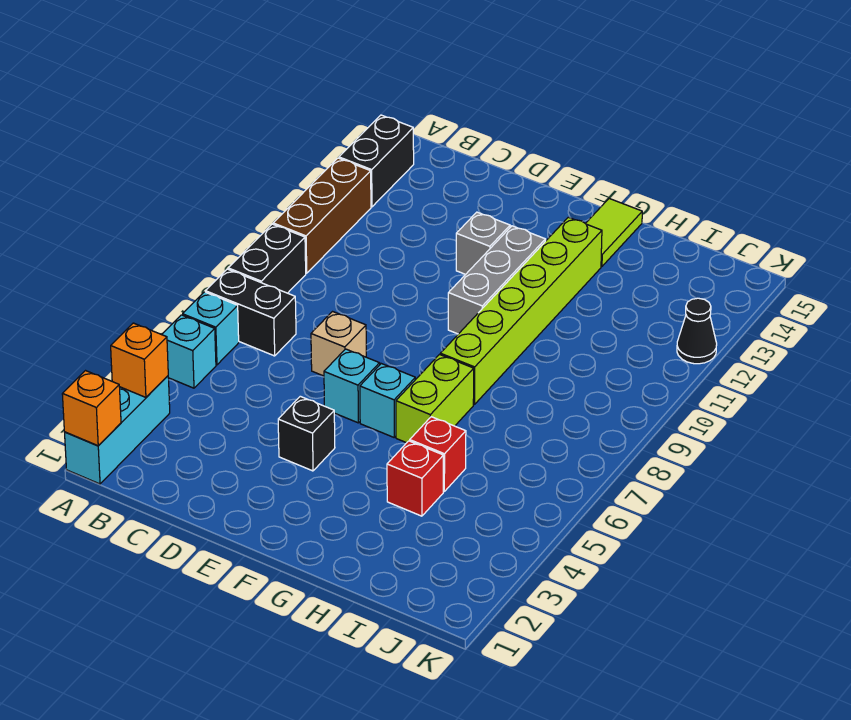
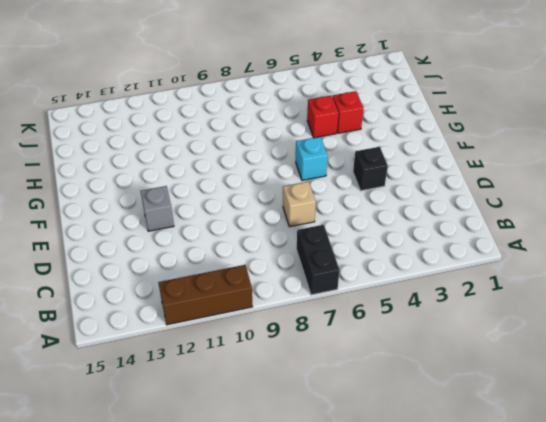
none -> cyan 1x3 brick [65,376,170,484]
none -> cyan 1x1 brick [162,315,216,388]
none -> cyan 1x1 brick [183,292,239,365]

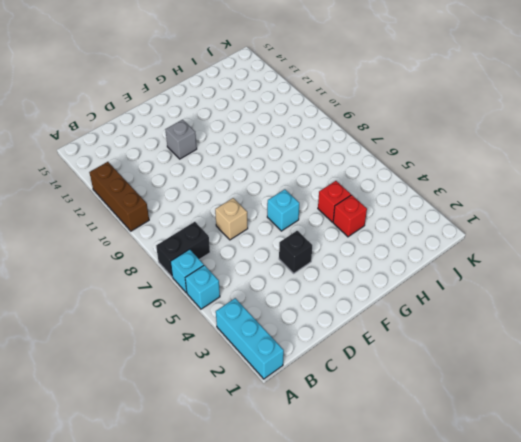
none -> black 1x2 brick [228,224,306,293]
none -> black 1x2 brick [339,115,414,207]
none -> cyan 1x1 brick [324,349,380,423]

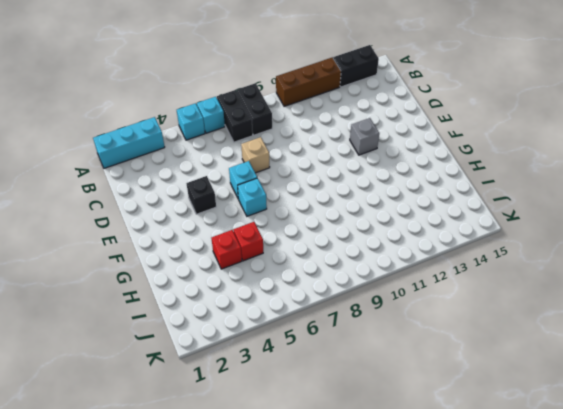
black 1x2 brick [237,83,272,135] -> black 1x2 brick turned to [228,224,306,293]
none -> grey 1x3 brick [448,226,546,334]
none -> lime 1x2 brick [396,355,474,443]
none -> lime 1x6 brick [440,217,602,405]

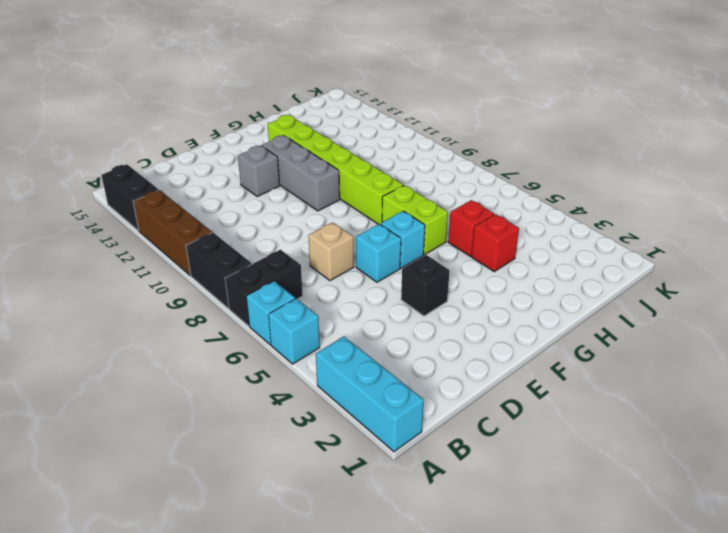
none -> lime 1x2 tile [586,199,642,267]
none -> black 1x1 cone [677,298,717,364]
none -> orange 1x1 brick [62,371,121,446]

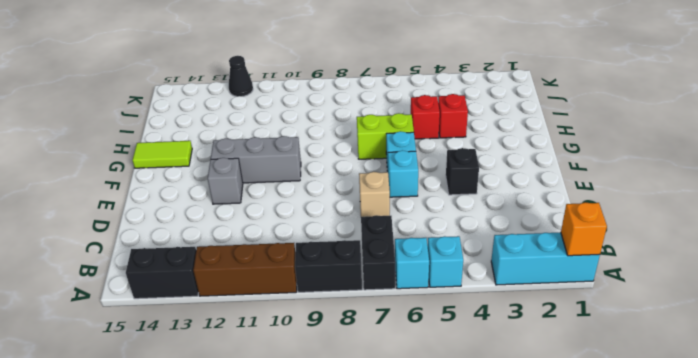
none -> lime 1x6 brick [440,217,602,405]
none -> orange 1x1 brick [111,323,168,397]

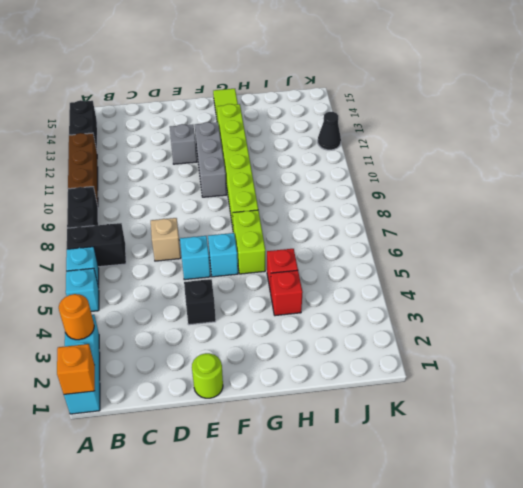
orange 1x1 round brick [59,294,94,340] -> orange 1x1 brick [111,323,168,397]
lime 1x1 round brick [192,353,223,398] -> none

